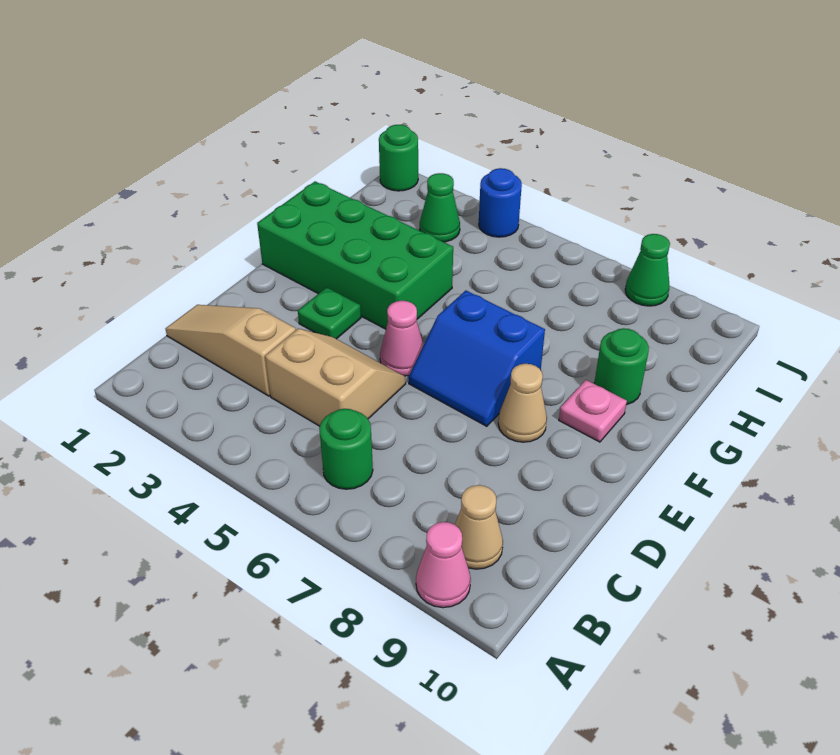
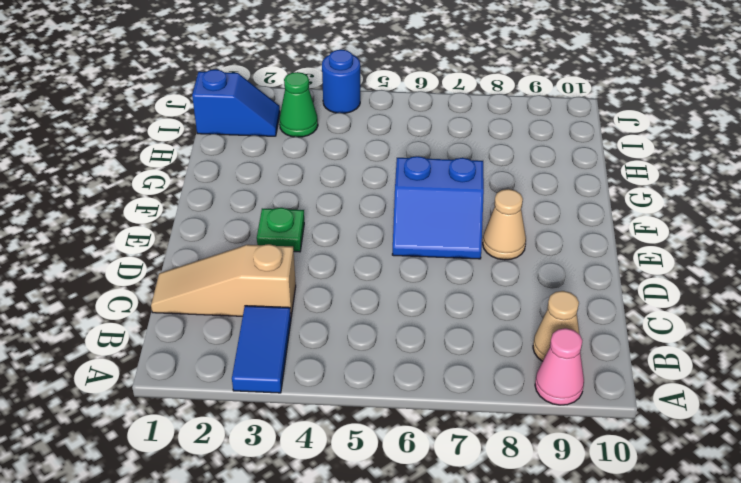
blue 1x2 tile [232,306,291,393] -> none
blue 1x2 slope [192,69,280,136] -> none
none -> green 1x1 round brick [319,409,373,489]
none -> tan 2x2 slope [265,329,406,426]
none -> pink 1x1 cone [380,301,423,376]

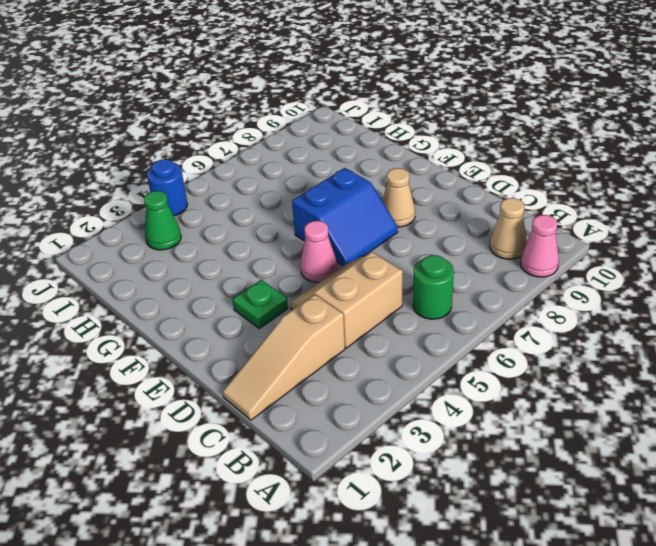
none -> green 2x4 brick [257,181,453,329]
none -> pink 1x1 plate [559,380,627,442]
none -> green 1x1 round brick [594,328,649,405]

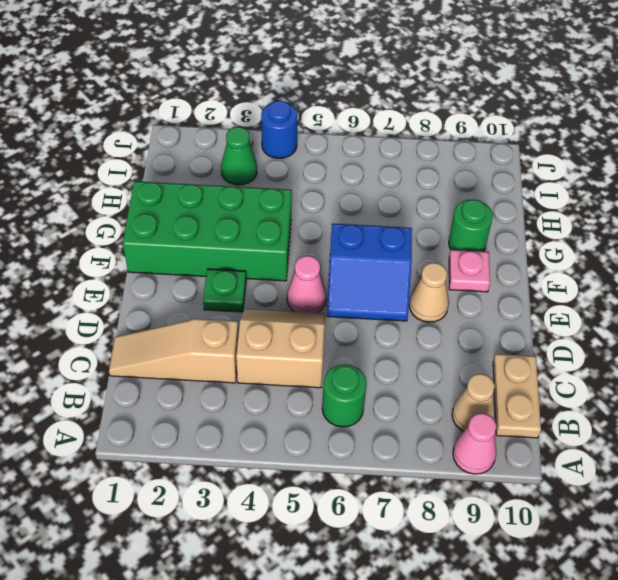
tan 1x2 plate [493,354,541,438] -> none
none -> green 1x1 round brick [379,125,418,191]
none -> green 1x1 cone [625,234,670,306]

